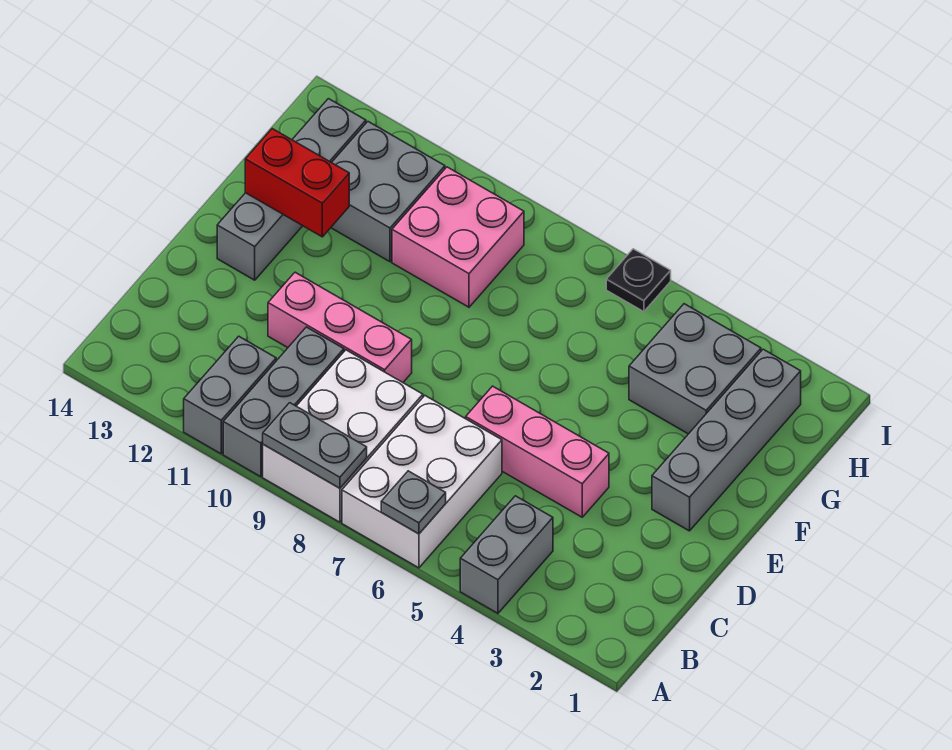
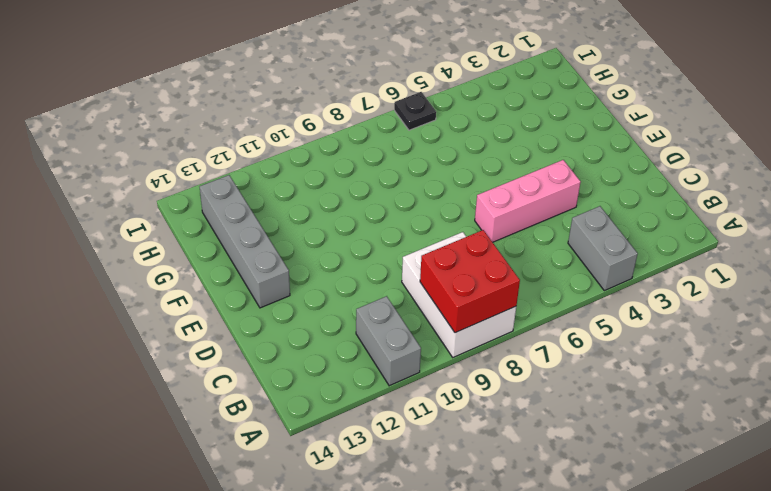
red 2x2 brick [420,230,520,333] -> grey 1x2 plate [263,403,367,488]
none -> white 2x3 brick [342,396,502,568]
none -> grey 1x3 brick [223,327,344,477]
none -> pink 1x3 brick [268,272,412,382]

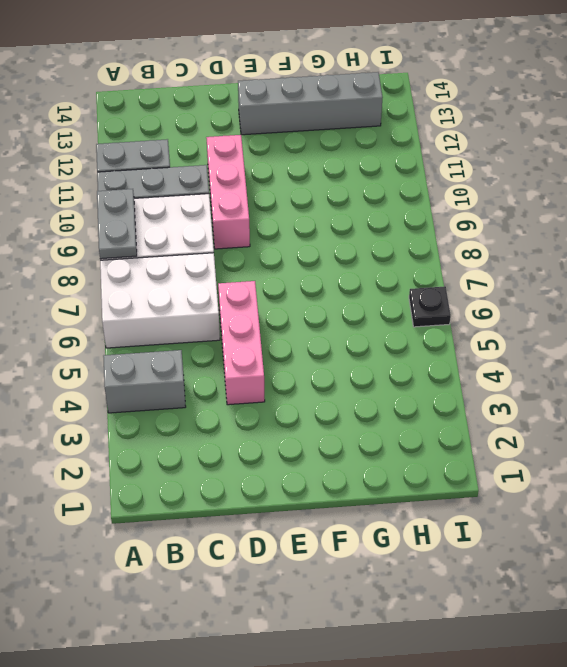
none -> grey 1x4 brick [652,349,801,531]
none -> grey 2x2 brick [629,304,761,434]
none -> pink 2x2 brick [392,167,524,307]

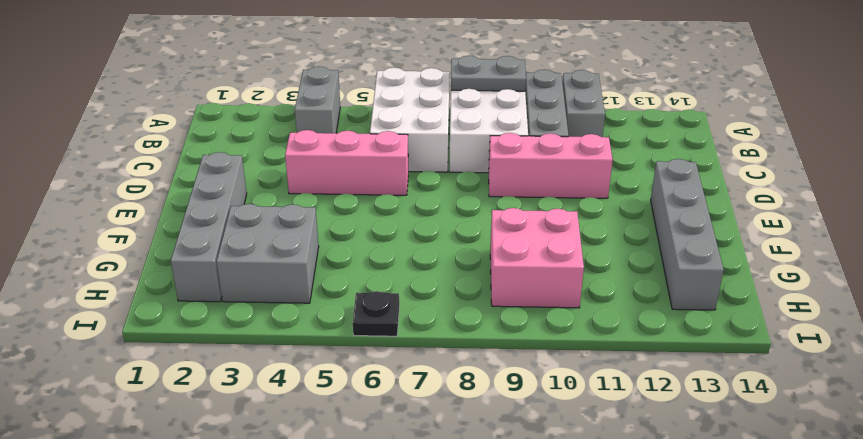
none -> grey 2x2 brick [331,122,445,262]
none -> grey 1x1 plate [381,471,446,534]
none -> red 1x2 brick [245,129,349,237]

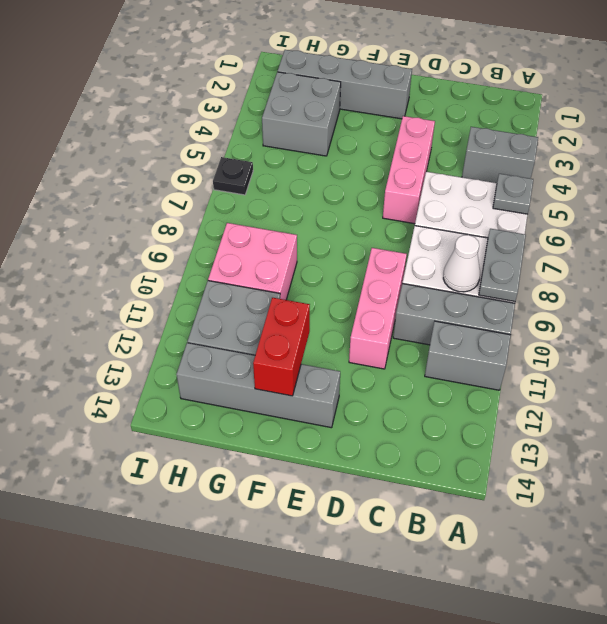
white 1x1 cone [443,235,480,292] -> none

